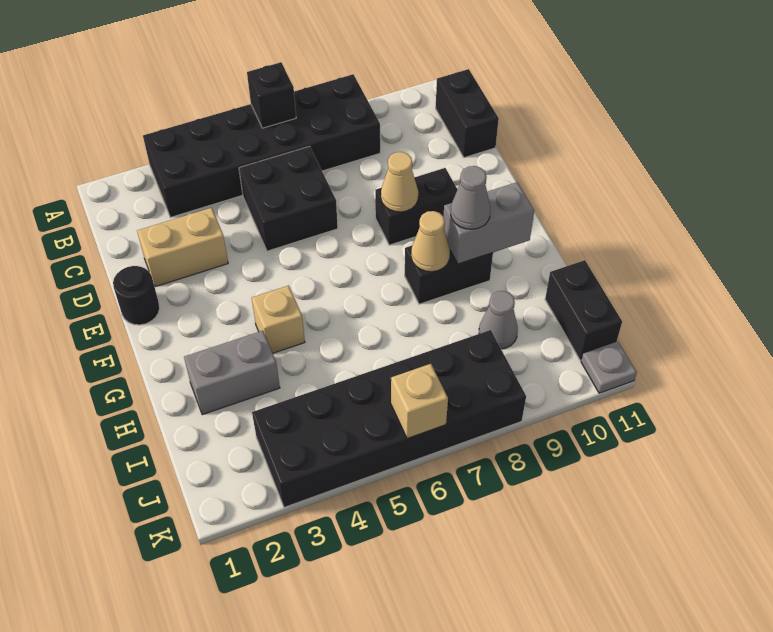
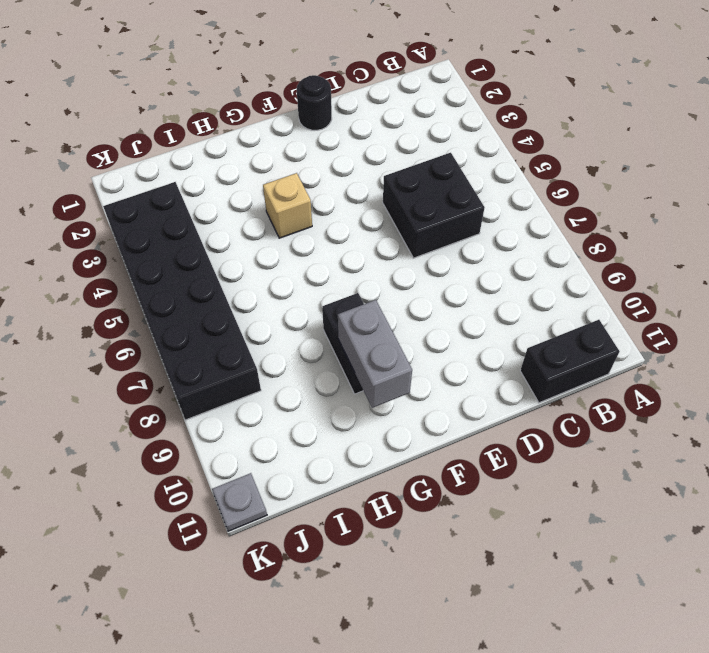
none -> black 2x6 brick [143,74,380,217]
none -> tan 1x2 brick [137,208,228,287]
none -> black 1x2 brick [375,168,458,245]

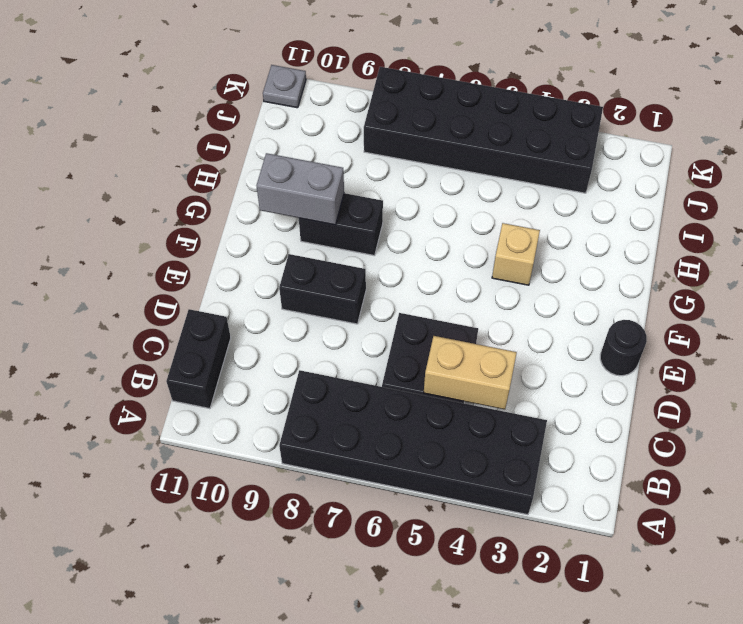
tan 1x2 brick [424,336,517,409] -> tan 1x2 brick moved to [137,208,228,287]
none -> grey 1x2 brick [184,331,280,415]
none -> grey 1x1 cone [479,291,518,349]
none -> black 1x2 brick [545,260,622,360]

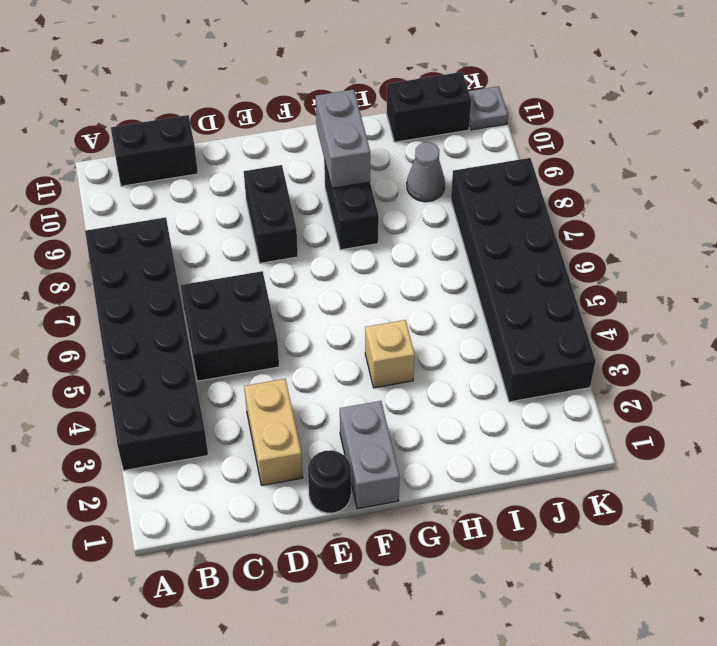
grey 1x2 brick [340,401,400,509] -> grey 1x2 brick moved to [184,331,280,415]
none -> black 1x1 brick [247,62,296,128]
none -> tan 1x1 cone [381,152,418,212]
none -> tan 1x1 cone [411,211,450,272]

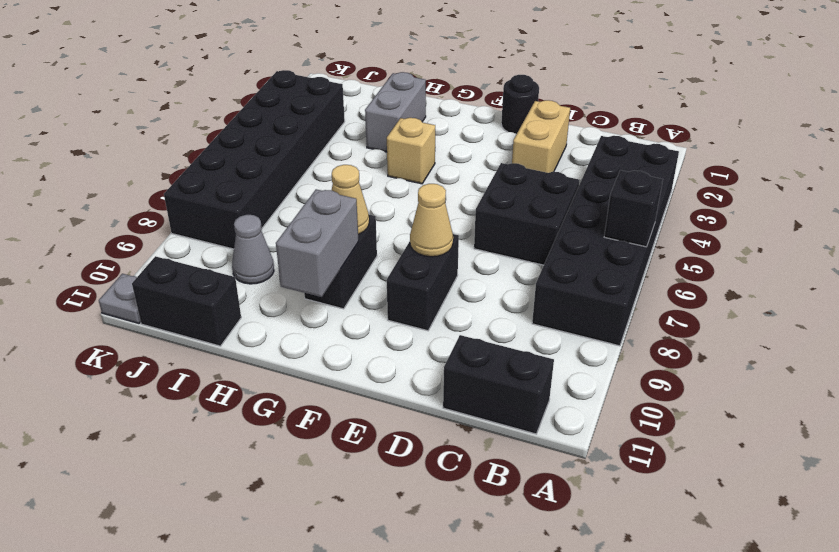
none -> tan 1x1 brick [391,364,448,439]
none -> grey 1x1 cone [451,166,491,229]

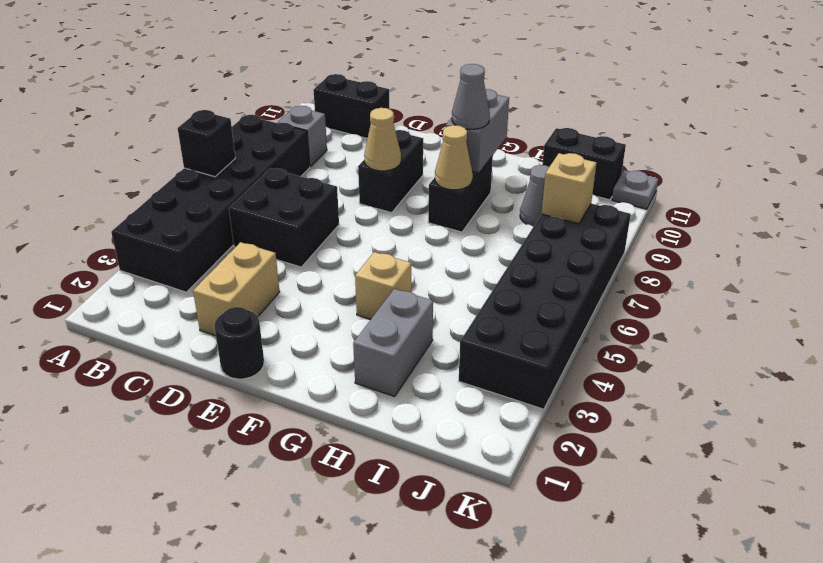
grey 1x1 brick [278,106,327,167] -> none
tan 1x1 brick [542,153,596,224] -> tan 1x1 brick moved to [391,364,448,439]

